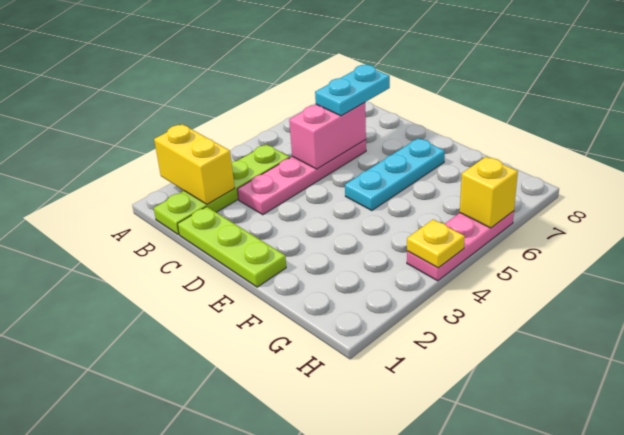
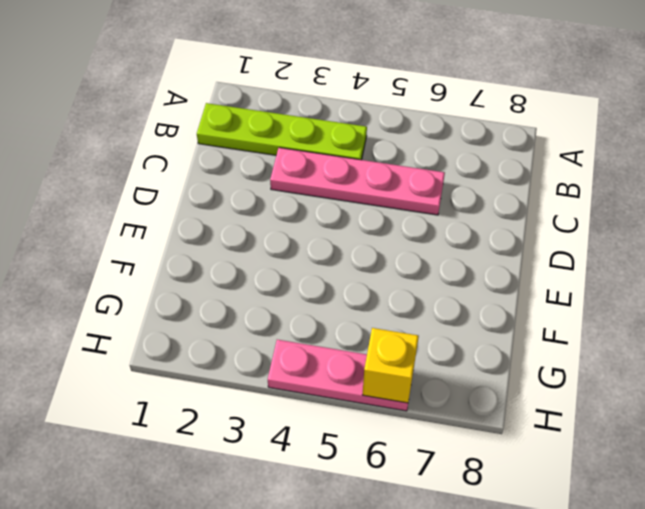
none -> lime 1x3 plate [178,207,286,287]
none -> cyan 1x3 plate [345,138,445,211]

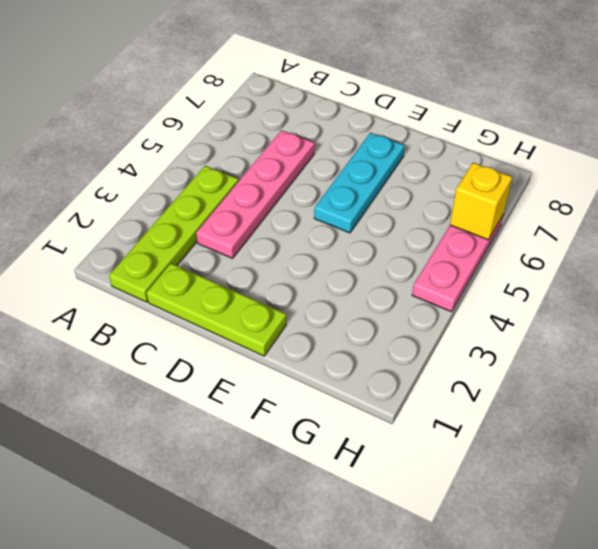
none -> yellow 1x2 brick [154,124,235,204]
none -> pink 1x2 brick [289,102,366,169]

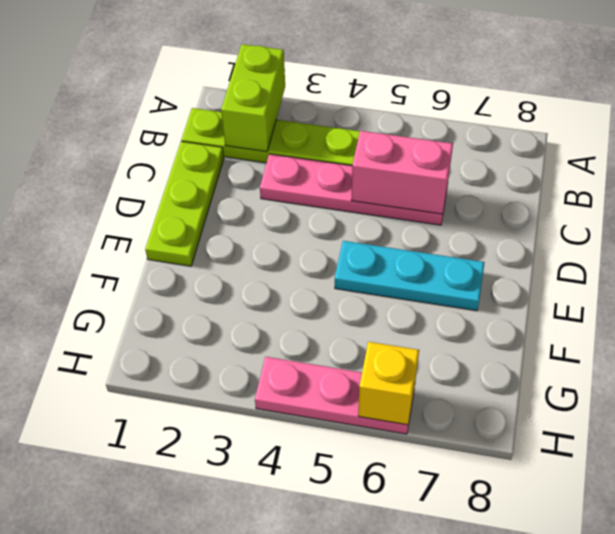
lime 1x2 brick [221,44,285,152] -> yellow 1x2 brick [154,124,235,204]
none -> yellow 1x1 plate [407,220,465,268]
none -> cyan 1x2 plate [315,65,390,116]

